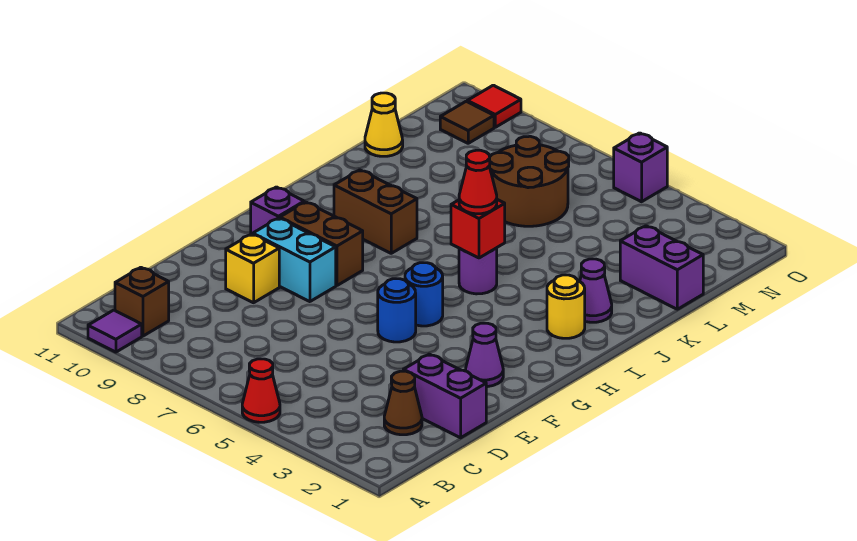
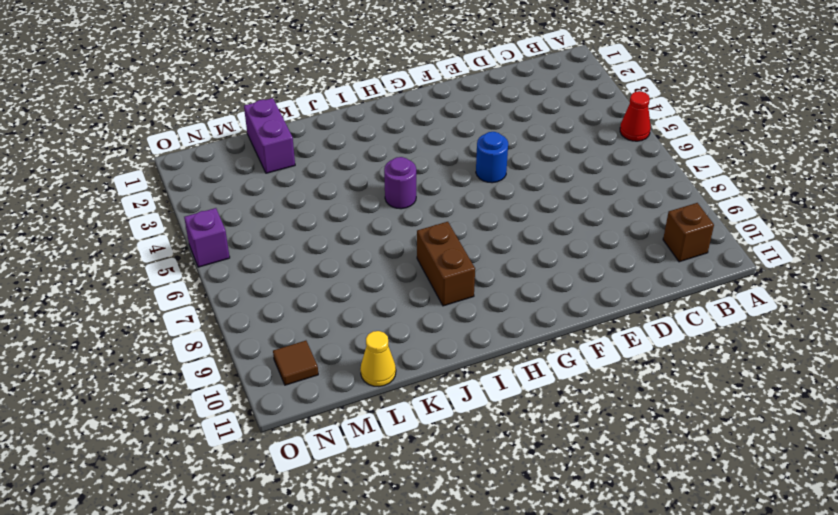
none -> purple 1x1 tile [88,310,142,352]
none -> brown 1x1 cone [384,371,422,435]
none -> purple 1x2 brick [403,354,486,438]

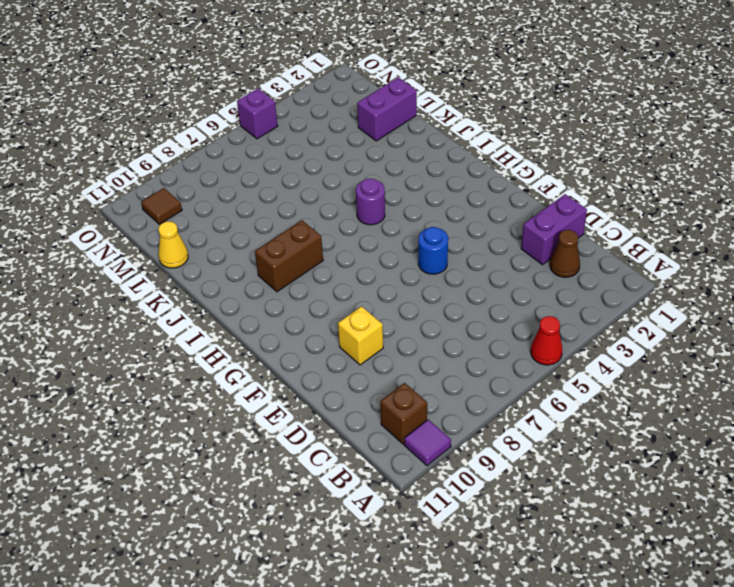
none -> purple 1x1 cone [466,323,503,387]
none -> cyan 1x2 brick [253,218,336,302]
none -> blue 1x1 round brick [405,263,443,326]

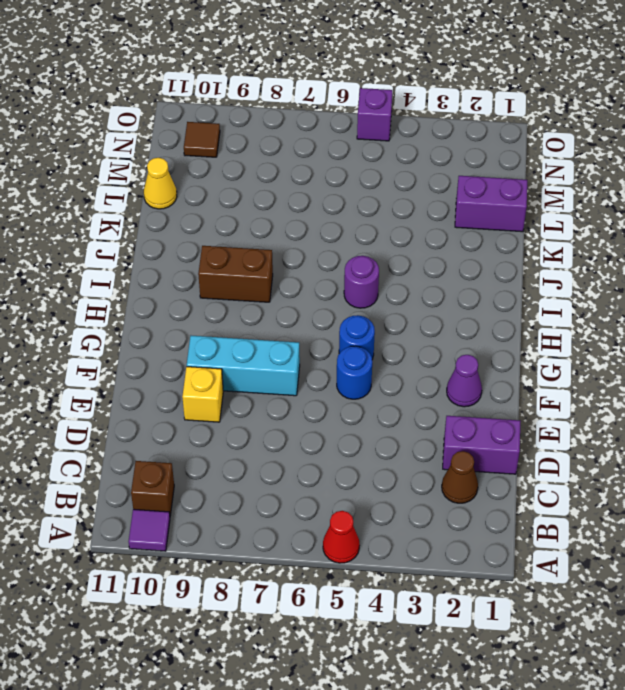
cyan 1x3 brick [187,336,300,396] -> cyan 1x2 brick [253,218,336,302]
none -> brown 1x2 brick [280,202,363,285]
none -> purple 1x1 brick [251,187,304,234]
none -> yellow 1x1 round brick [547,275,585,338]

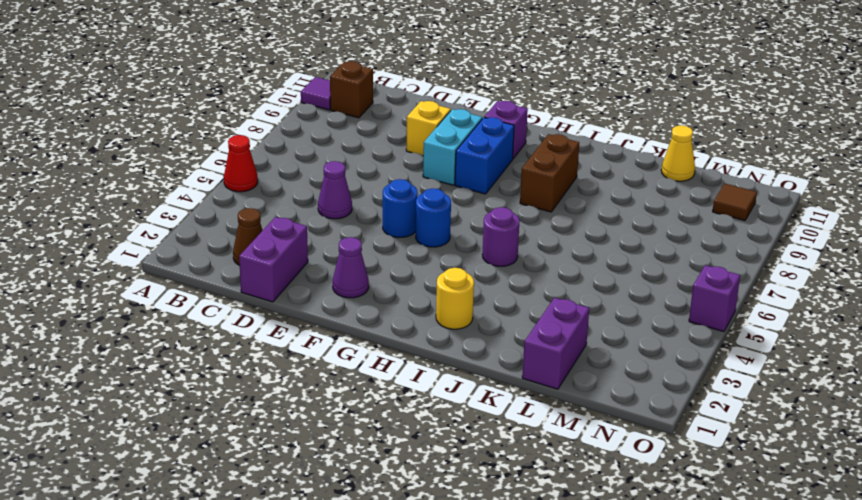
purple 1x1 cone [318,161,352,219] -> purple 1x1 cone moved to [580,259,612,322]
blue 1x2 brick [455,117,514,194] -> brown 1x2 brick [280,202,363,285]
none -> brown 2x2 round brick [489,136,569,226]
none -> red 1x1 tile [467,85,521,127]
none -> red 1x1 brick [451,200,505,258]

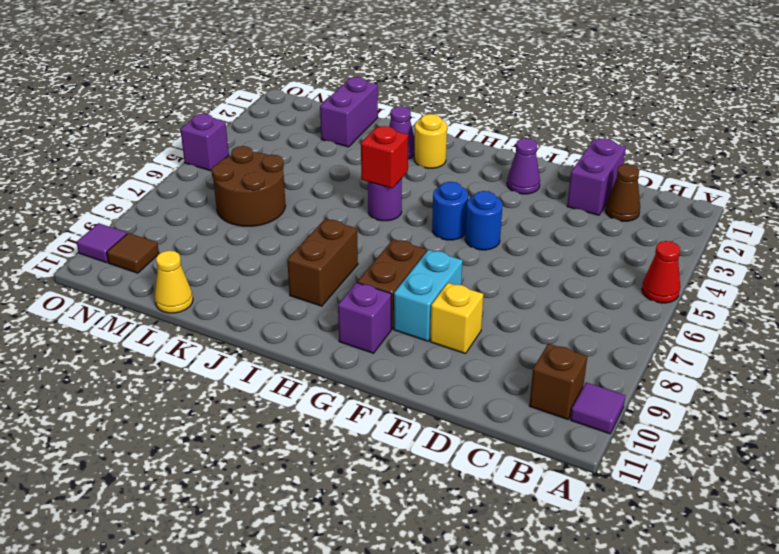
purple 1x1 tile [77,223,127,263] -> red 1x1 tile [467,85,521,127]
none -> red 1x1 cone [459,150,497,214]

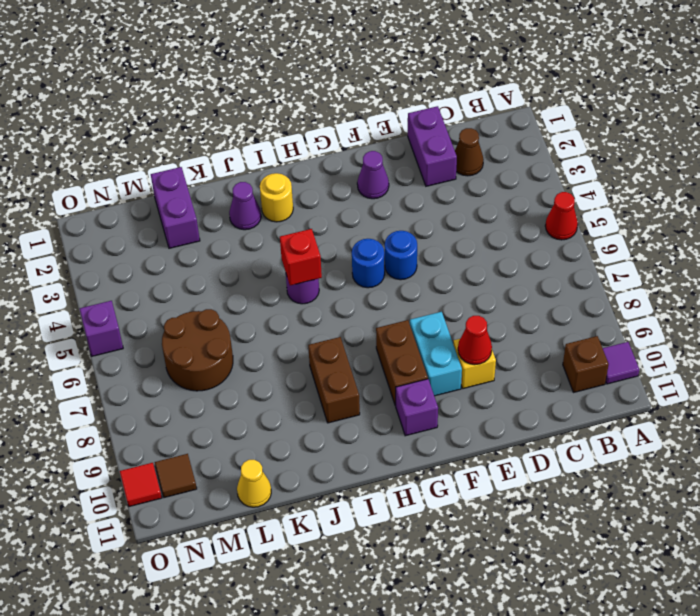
red 1x1 cone [458,316,492,365] -> red 1x1 cone moved to [459,150,497,214]

